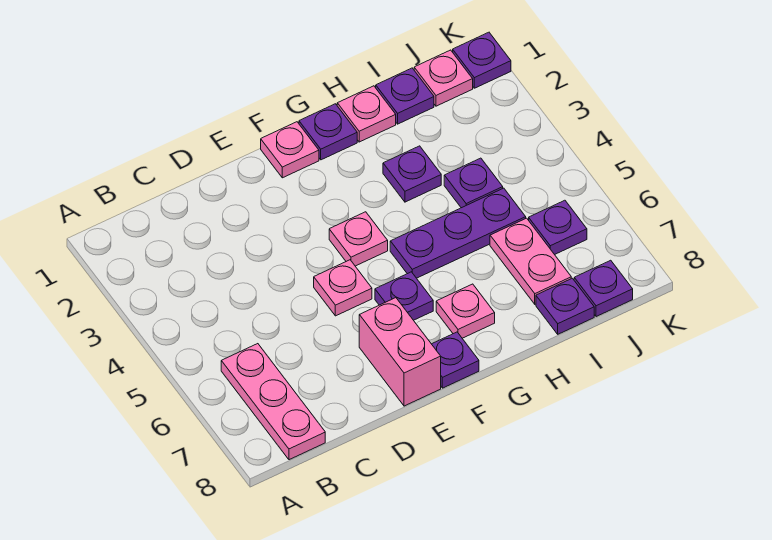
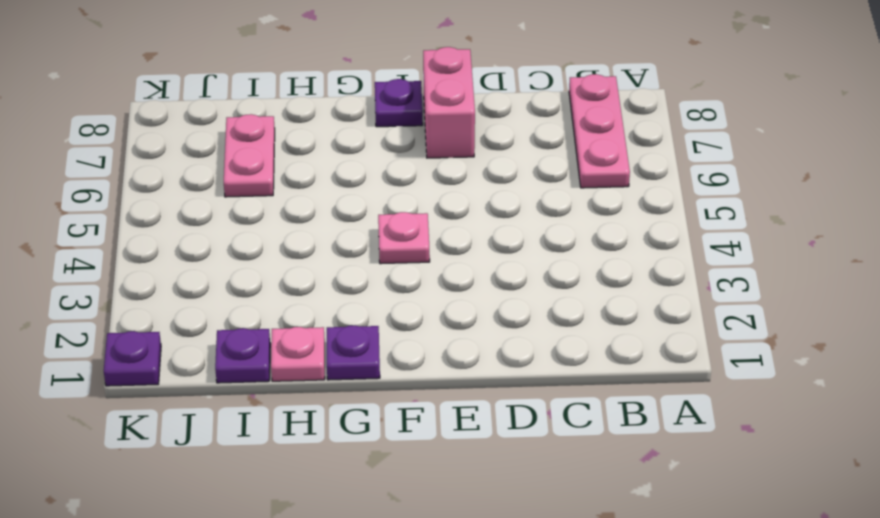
none -> pink 1x1 plate [314,260,372,316]
none -> pink 1x1 plate [261,122,319,178]
none -> purple 1x1 plate [375,272,433,320]

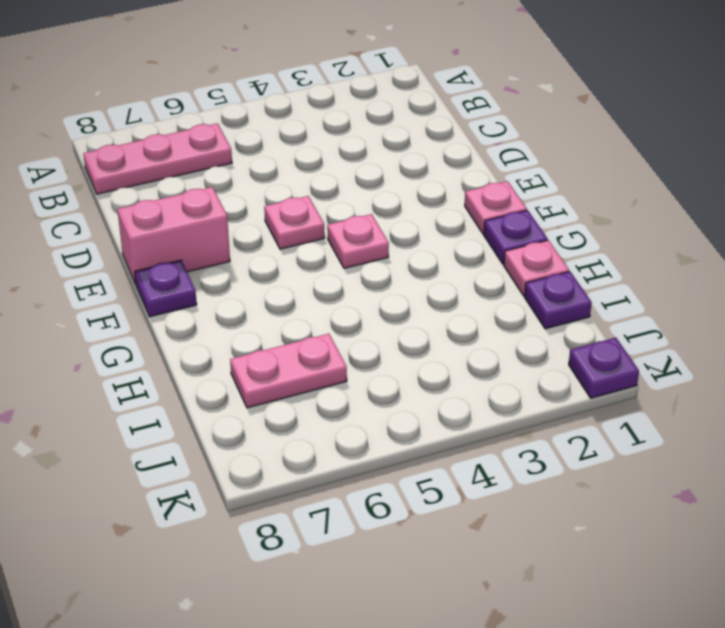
none -> purple 1x1 plate [375,272,433,320]
none -> purple 1x3 plate [390,188,526,278]
none -> pink 1x1 plate [436,284,495,338]

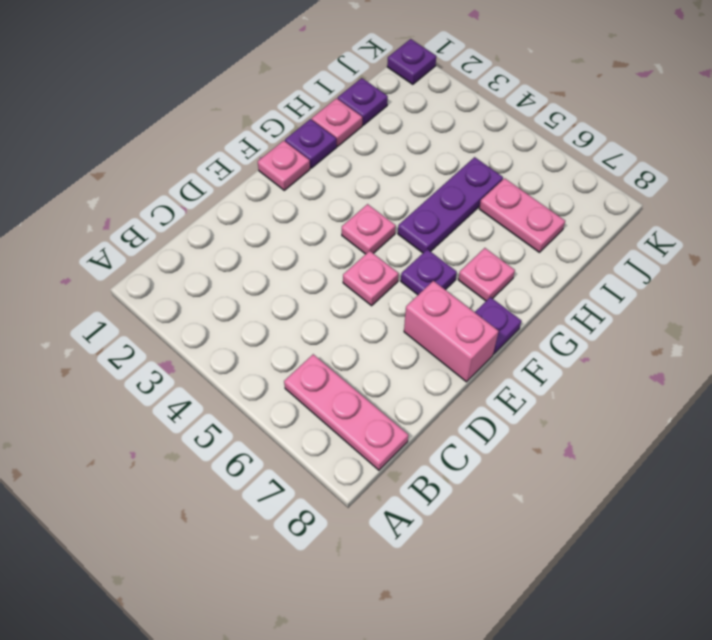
none -> purple 1x1 plate [383,146,441,202]
none -> purple 1x1 plate [444,158,503,208]
none -> purple 1x1 plate [536,278,594,334]

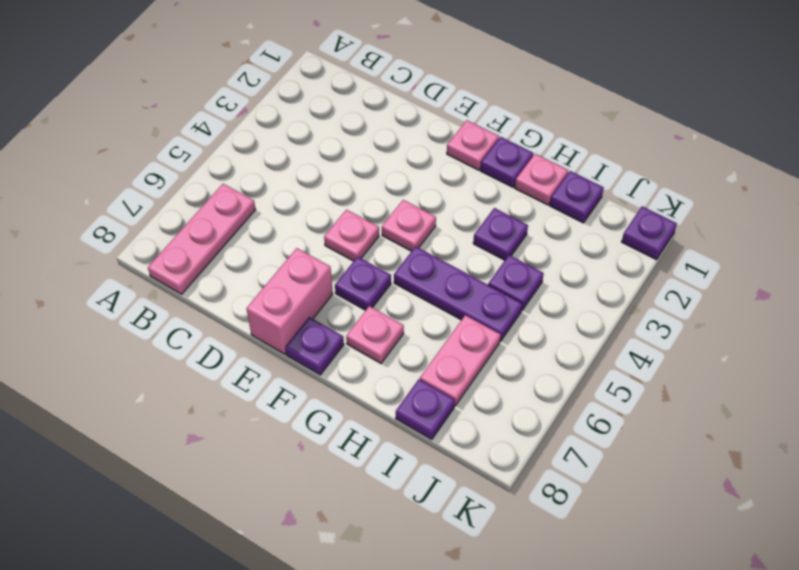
none -> pink 1x1 plate [414,50,473,106]
none -> purple 1x1 plate [529,200,587,255]
none -> purple 1x1 plate [574,260,633,317]

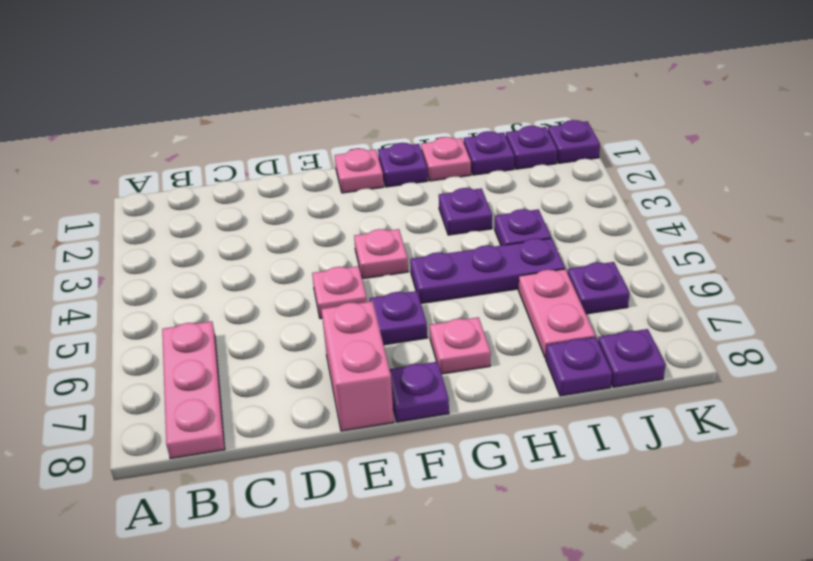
purple 1x1 plate [506,126,557,169] -> pink 1x1 plate [414,50,473,106]

